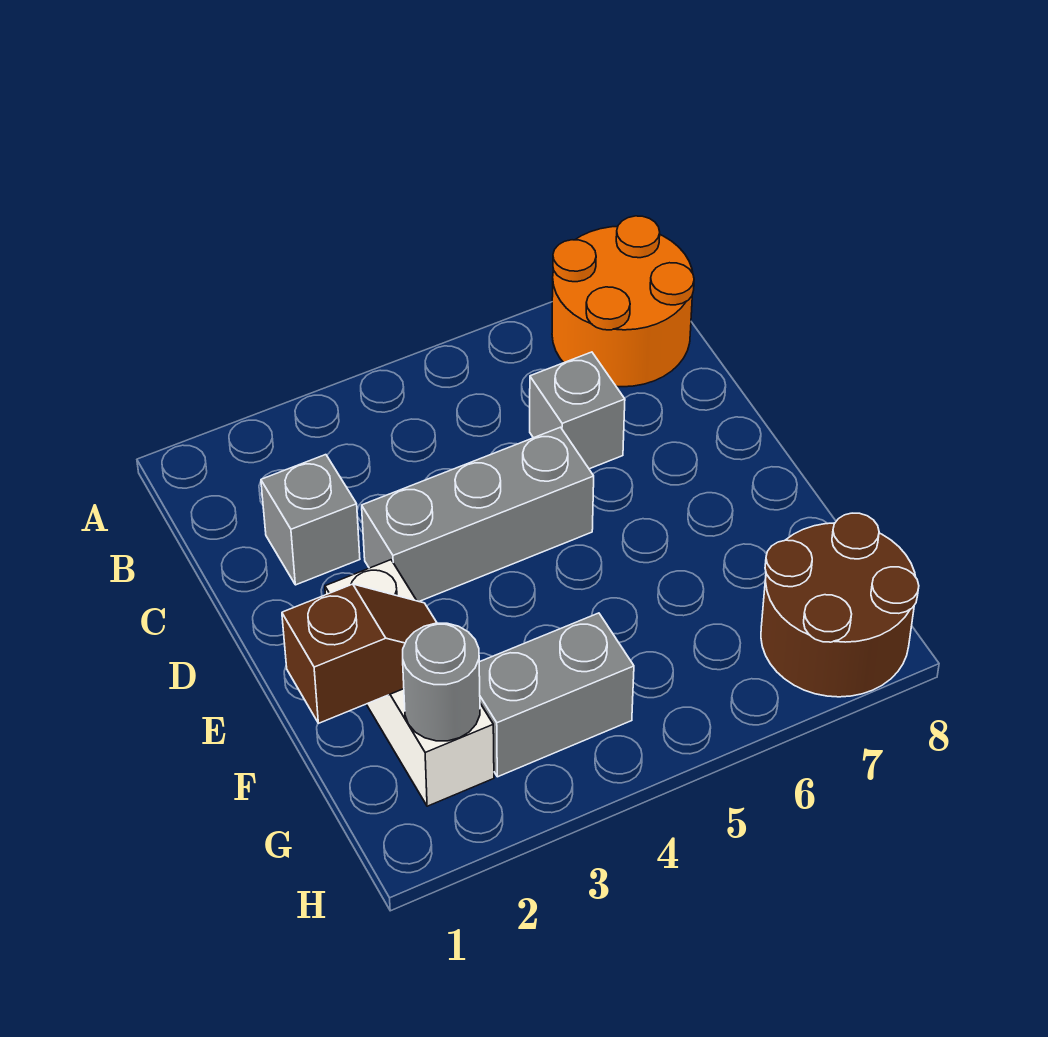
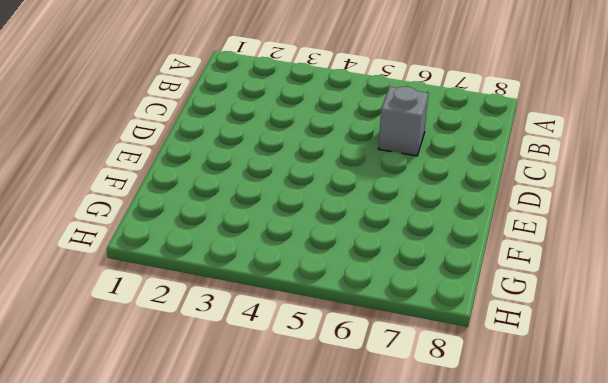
none -> orange 2x2 round brick [552,216,694,387]
none -> grey 1x1 brick [261,455,360,585]

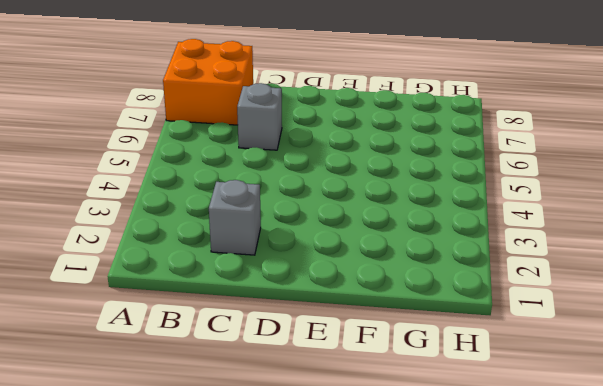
orange 2x2 brick [163,39,253,125] -> orange 2x2 round brick [552,216,694,387]
none -> grey 1x3 brick [362,427,594,602]
none -> white 1x3 brick [325,560,494,806]

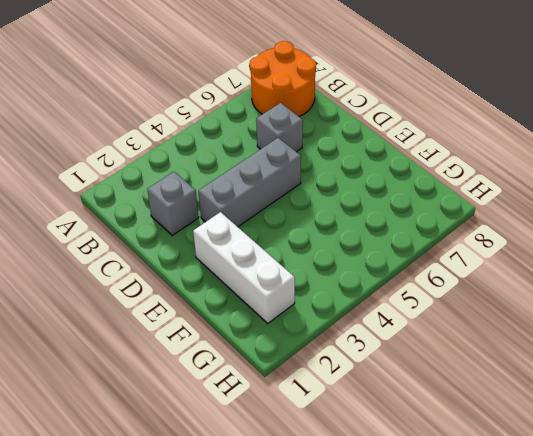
none -> grey 1x2 brick [479,613,634,777]
none -> brown 2x2 round brick [761,513,919,697]

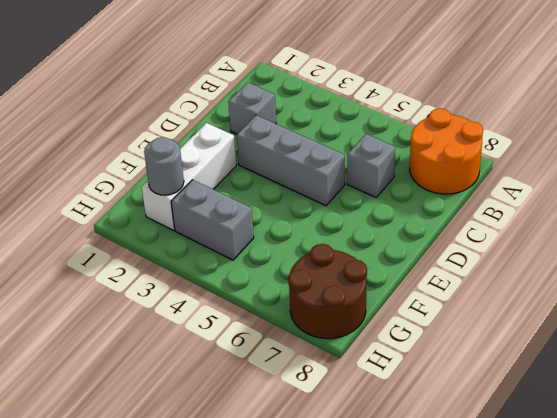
none -> brown 1x2 slope [282,584,437,723]

